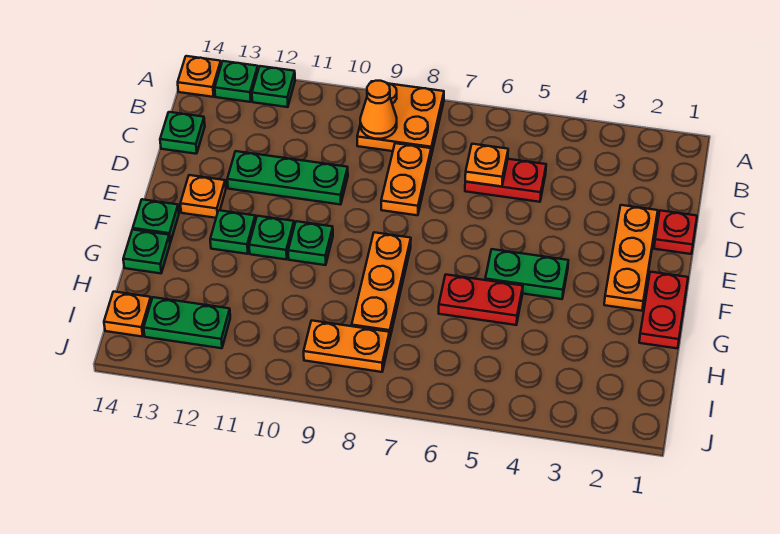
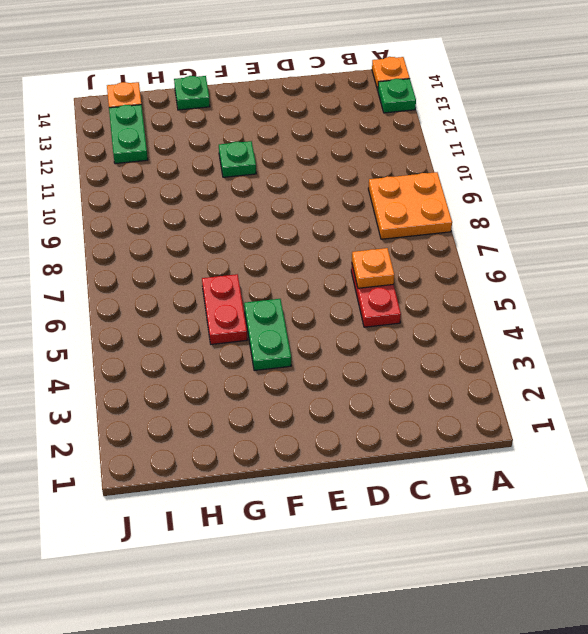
none -> green 1x1 plate [252,66,295,107]
none -> orange 1x2 plate [381,143,431,215]
none -> green 1x1 plate [160,112,205,154]

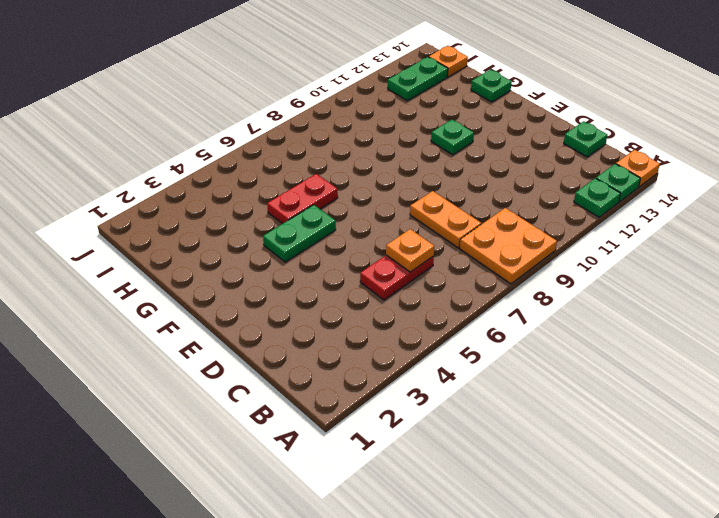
none -> red 1x1 plate [654,210,697,254]
none -> orange 1x3 plate [604,205,658,311]
none -> green 1x3 plate [227,151,348,205]

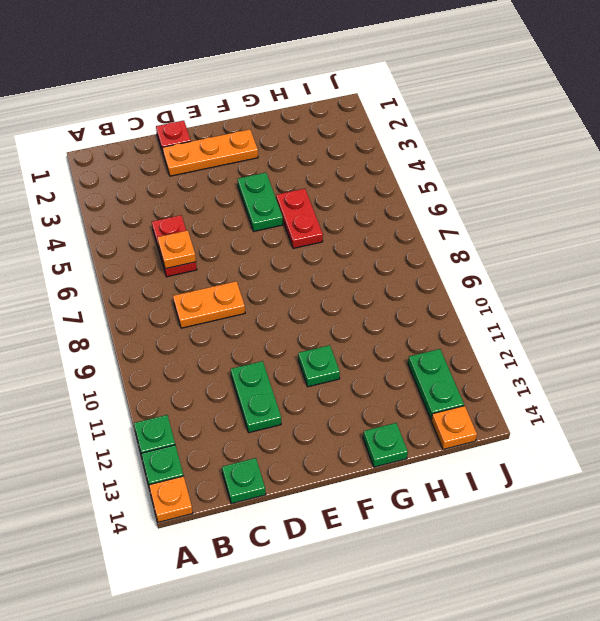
green 1x2 plate [231,361,281,433] -> green 1x3 plate [227,151,348,205]
none -> orange 2x2 plate [357,81,444,155]
none -> orange 1x1 plate [180,175,226,218]
none -> red 1x2 plate [639,272,688,348]

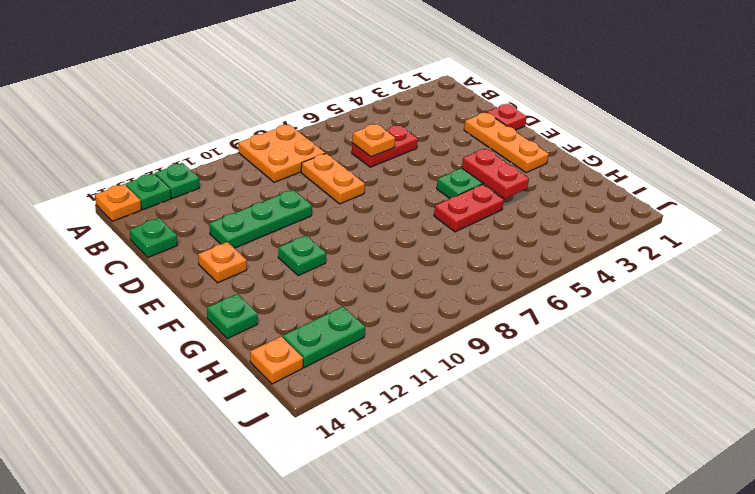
red 1x2 plate [462,149,529,199] -> red 1x2 plate moved to [639,272,688,348]
none -> orange 1x3 plate [352,232,411,339]
none -> green 1x1 plate [288,221,333,265]
none -> green 1x1 plate [210,210,255,254]

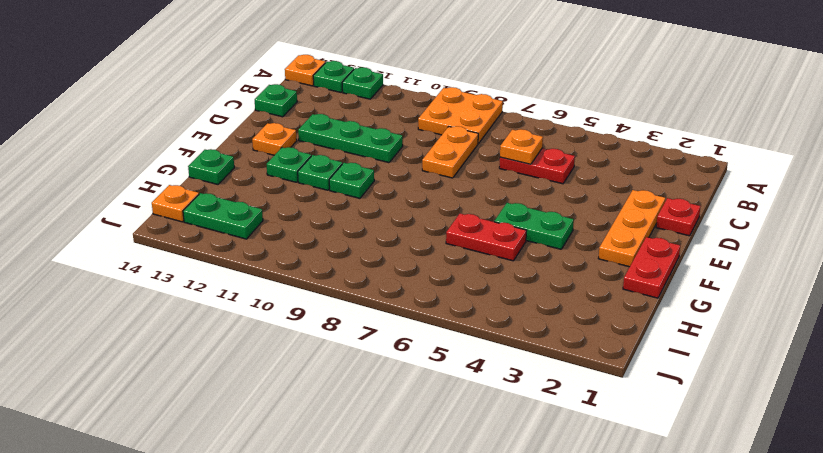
none -> orange 1x3 plate [352,232,411,339]
none -> green 1x1 plate [133,199,179,243]
none -> orange 1x2 plate [304,320,390,372]

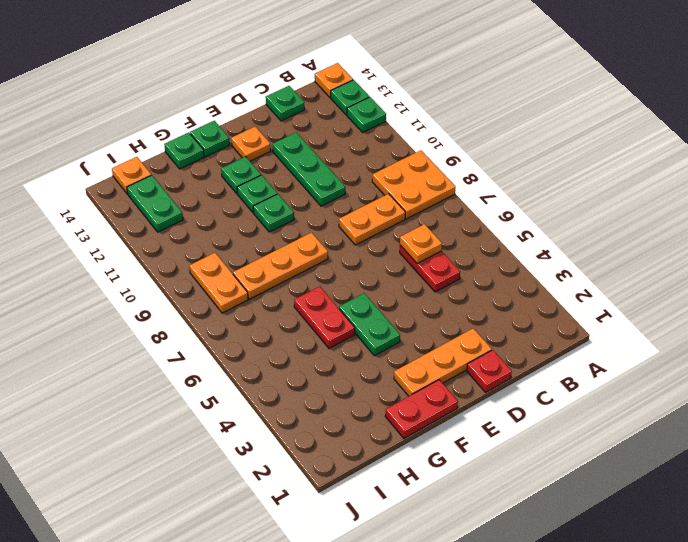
none -> orange 1x1 cone [360,81,397,139]

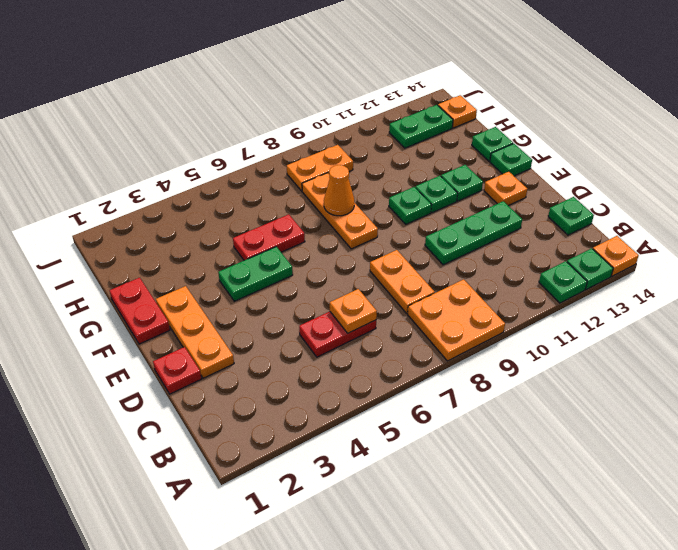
orange 1x1 cone [324,165,354,216] -> orange 1x1 cone moved to [360,81,397,139]

